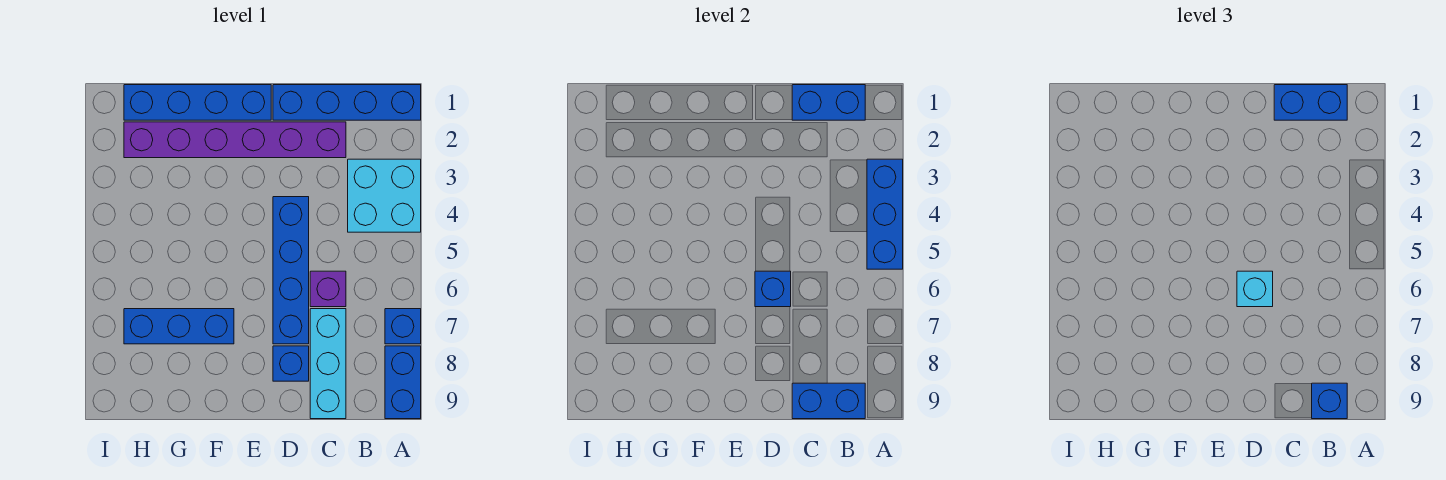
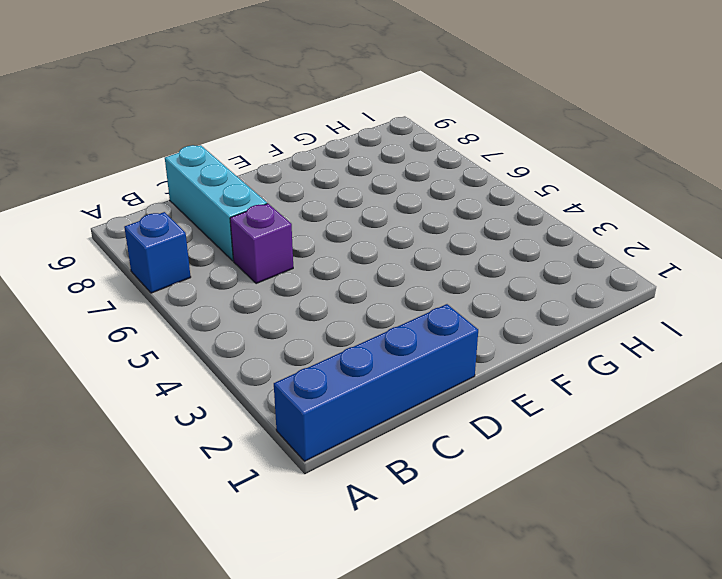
none -> cyan 2x2 brick [348,159,421,232]
none -> blue 1x2 brick [385,346,421,419]
none -> purple 1x6 brick [124,122,346,158]

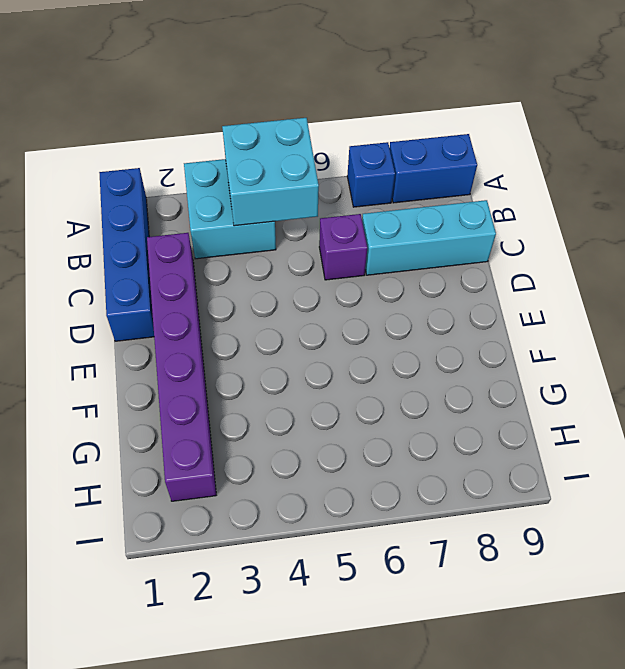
cyan 2x2 brick [222,118,319,226] -> blue 1x3 brick [867,159,903,269]
none -> blue 1x4 brick [273,197,309,344]
none -> blue 1x1 brick [273,346,309,381]
none -> blue 1x4 brick [124,85,271,120]

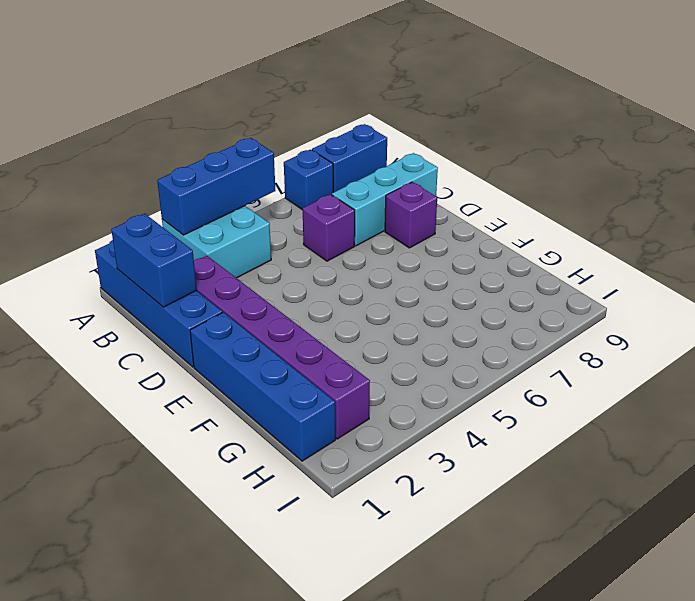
purple 1x1 brick [385,182,437,248] -> blue 1x1 brick [273,346,309,381]
none -> blue 1x4 brick [273,197,309,344]
none -> blue 1x3 brick [124,309,234,344]
none -> blue 1x2 brick [792,383,865,419]

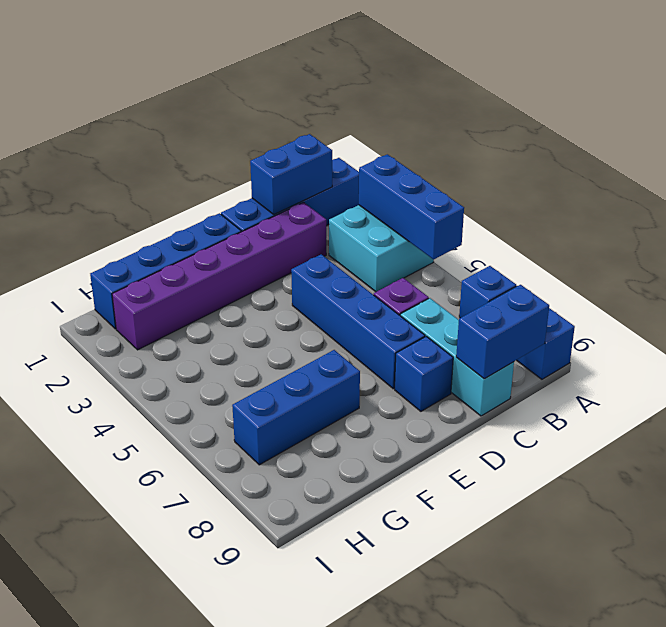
none -> blue 1x1 brick [755,271,791,307]
none -> blue 1x2 brick [1274,85,1347,120]
none -> blue 1x1 brick [1312,383,1347,419]

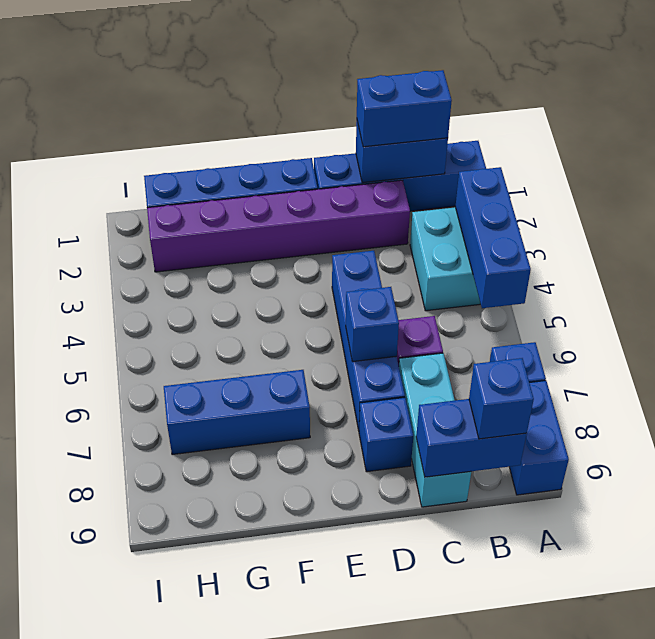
none -> cyan 1x1 brick [1237,271,1273,307]

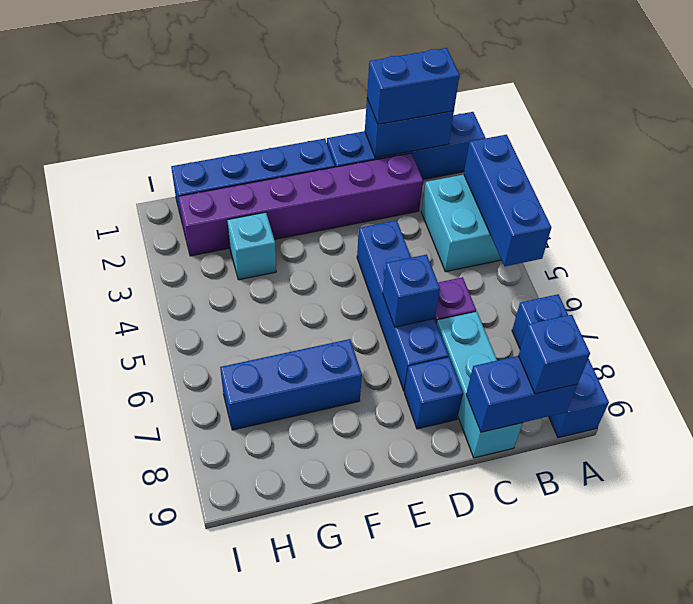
cyan 1x1 brick [227,212,276,280] -> cyan 1x1 brick moved to [1237,271,1273,307]

